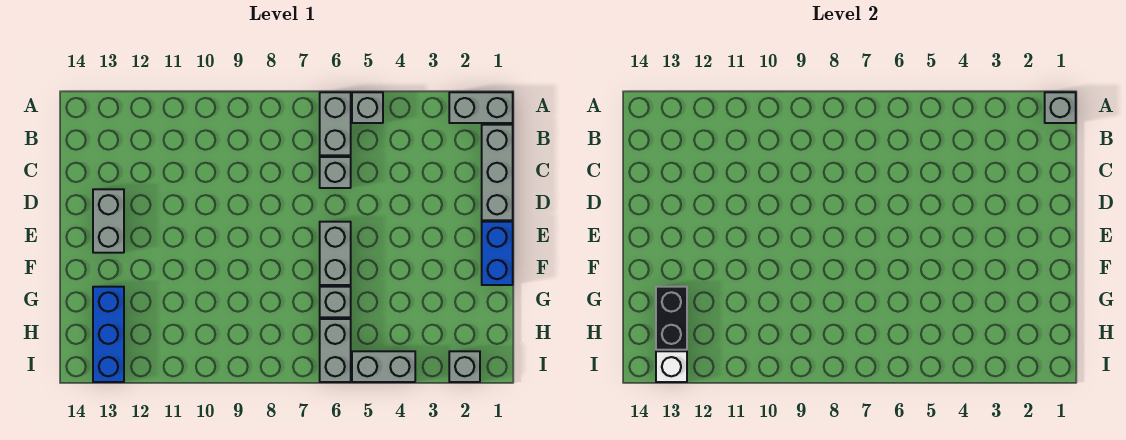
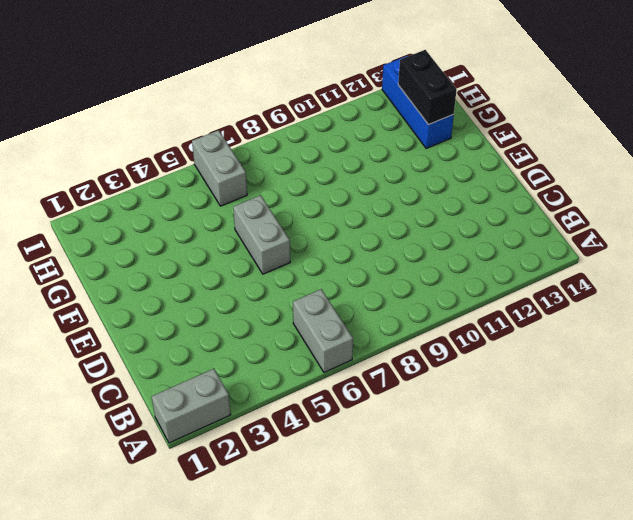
none -> grey 1x1 brick [352,92,383,123]
none -> grey 1x3 brick [482,125,513,220]
none -> grey 1x1 brick [320,157,351,188]

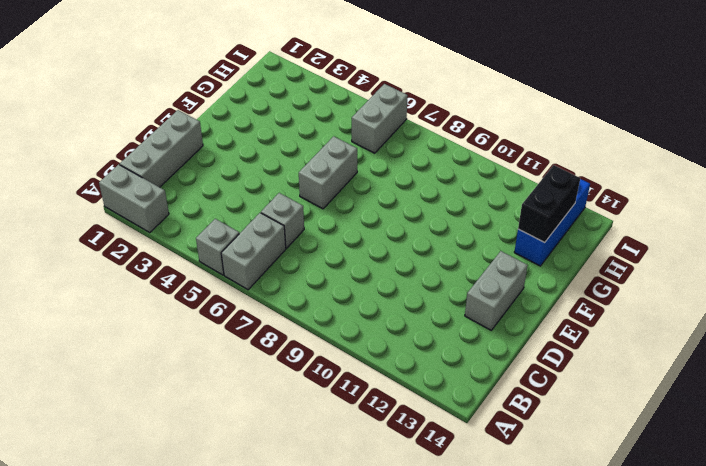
none -> blue 1x2 brick [482,222,513,285]
none -> grey 1x1 brick [320,287,351,317]
none -> grey 1x1 brick [449,351,480,382]

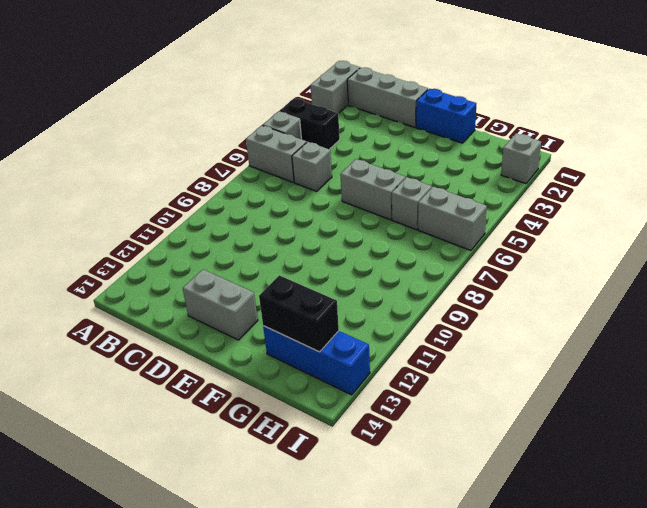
black 1x2 brick [279,98,340,149] -> none
none -> grey 1x2 brick [352,351,415,382]
none -> grey 1x1 brick [1045,92,1076,123]
none -> white 1x1 brick [656,351,687,382]

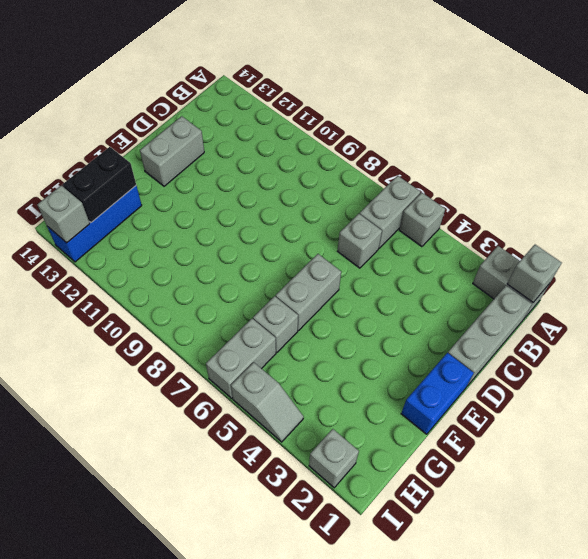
grey 1x2 slope [231,362,303,442] -> grey 1x2 brick [352,351,415,382]
grey 1x1 brick [37,186,90,243] -> white 1x1 brick [656,351,687,382]

